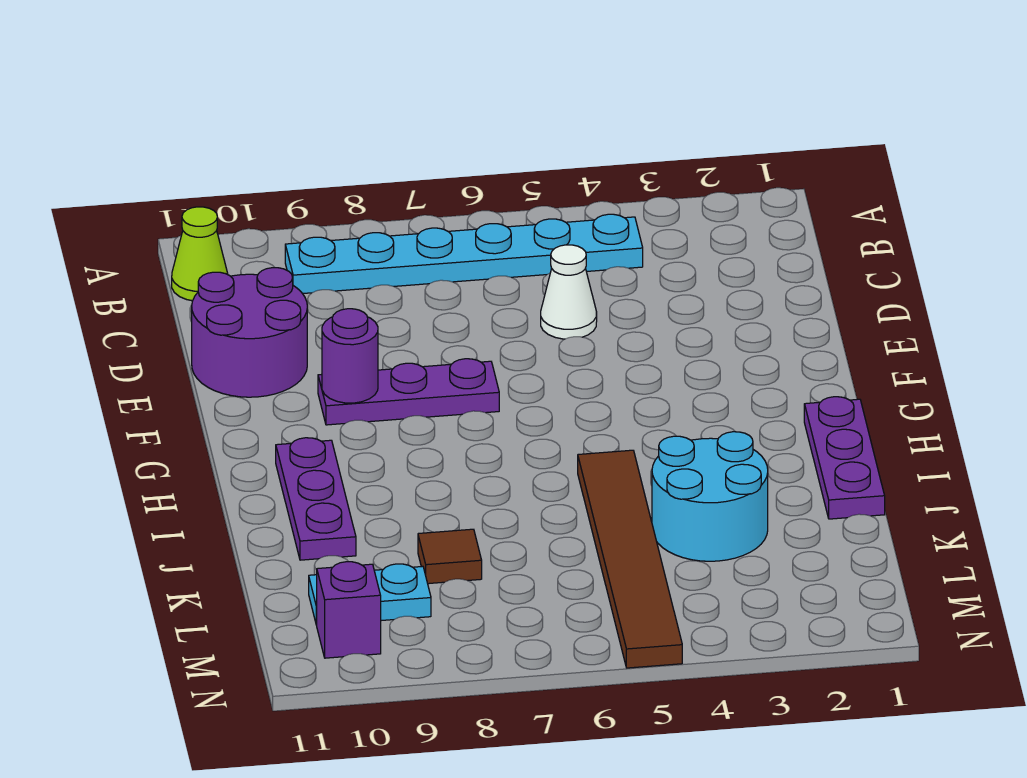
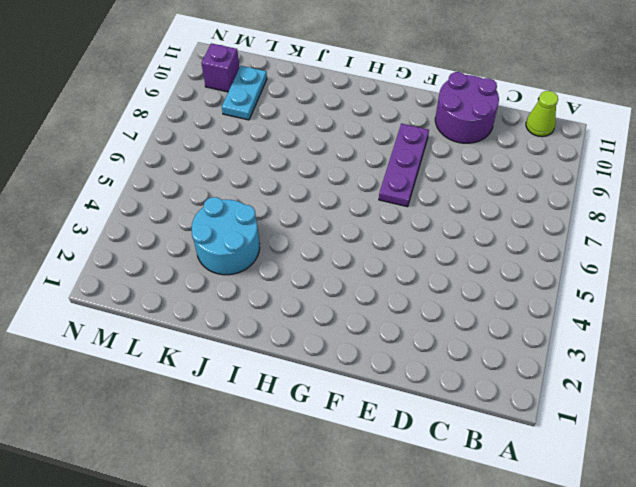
none -> cyan 1x6 plate [285,214,643,294]
none -> white 1x1 cone [541,245,597,339]
none -> purple 1x3 plate [804,397,885,519]

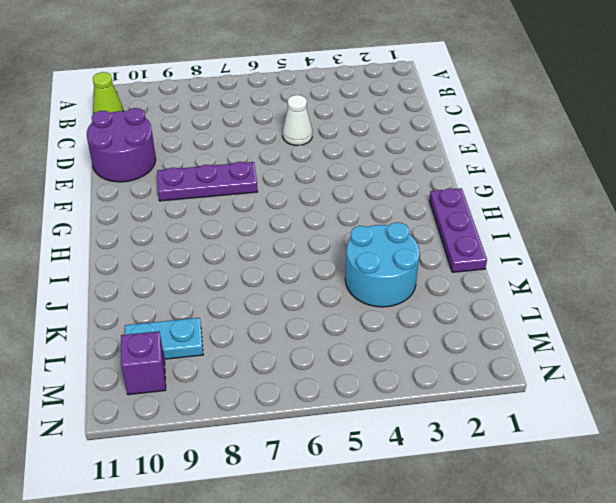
none -> cyan 1x6 plate [285,214,643,294]
none -> purple 1x3 plate [276,438,356,560]
none -> brown 1x6 tile [578,450,682,668]

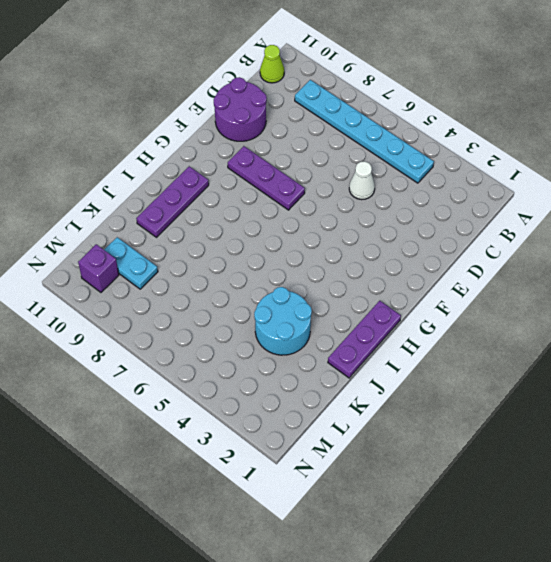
none -> brown 1x6 tile [578,450,682,668]
none -> brown 1x1 tile [418,529,482,584]
none -> purple 1x1 round brick [322,309,378,403]

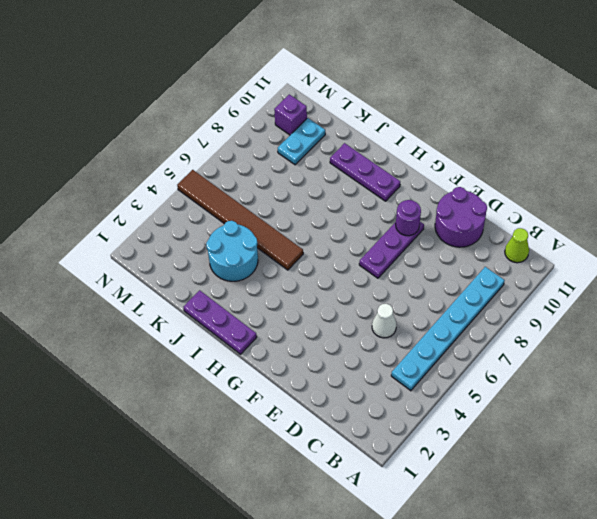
none -> brown 1x1 tile [418,529,482,584]

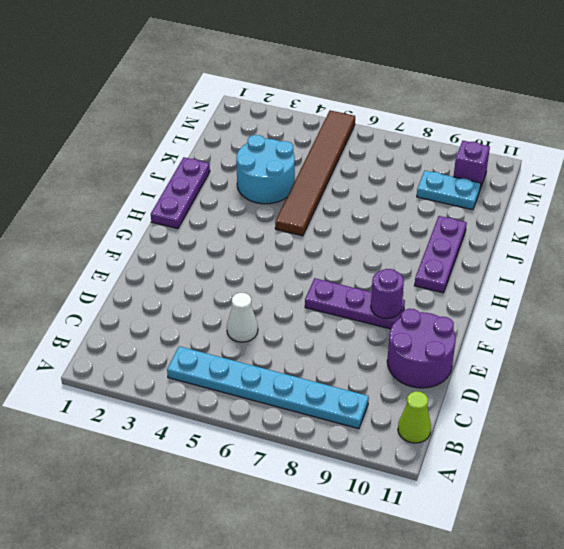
none -> brown 1x1 tile [418,529,482,584]

